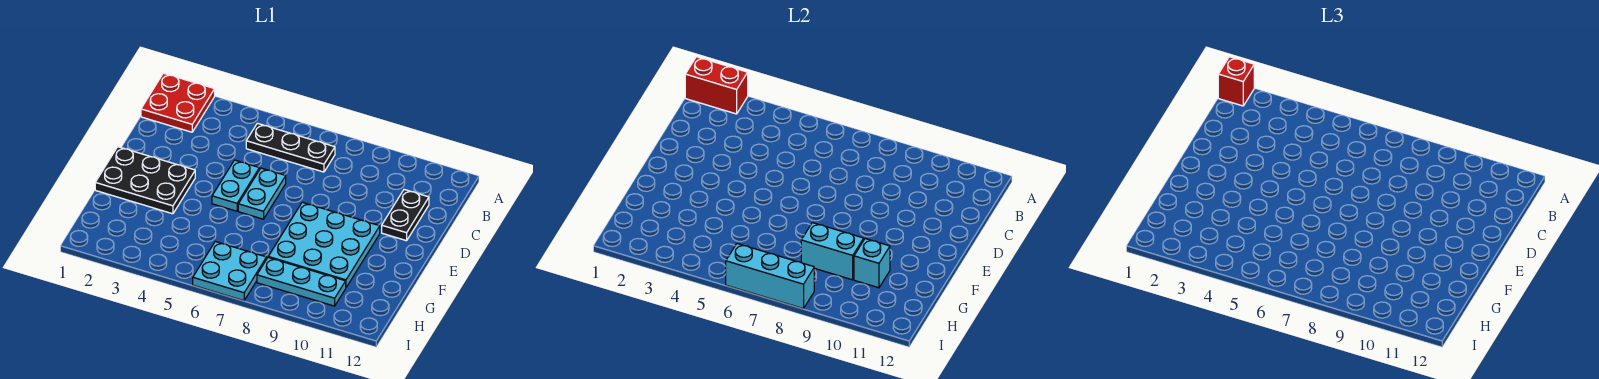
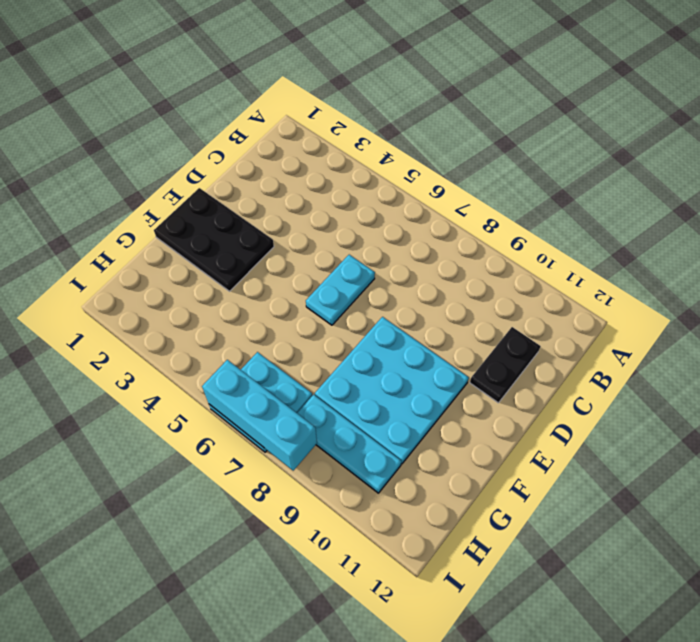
none -> red 2x2 plate [141,73,215,132]
none -> black 1x3 plate [246,123,335,172]
none -> cyan 1x2 plate [212,160,259,211]

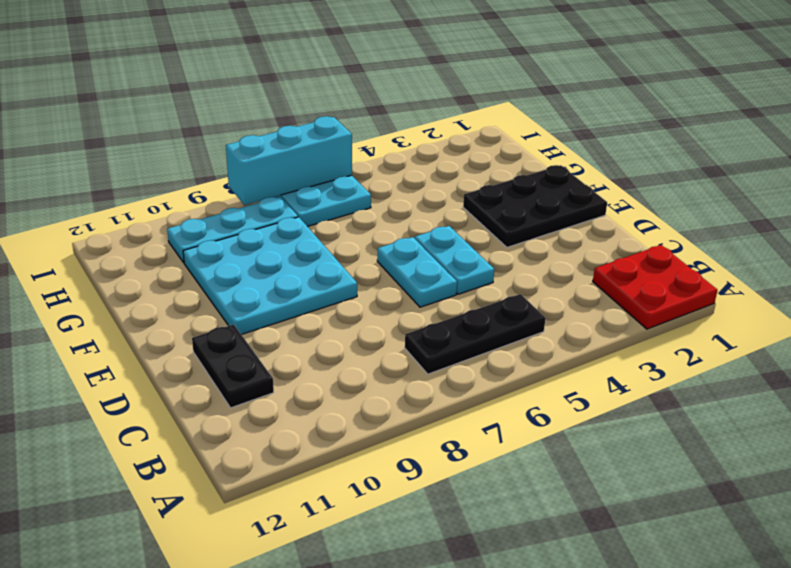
none -> red 1x2 brick [685,57,748,114]
none -> cyan 1x2 brick [801,223,864,280]
none -> cyan 1x1 brick [854,239,890,288]

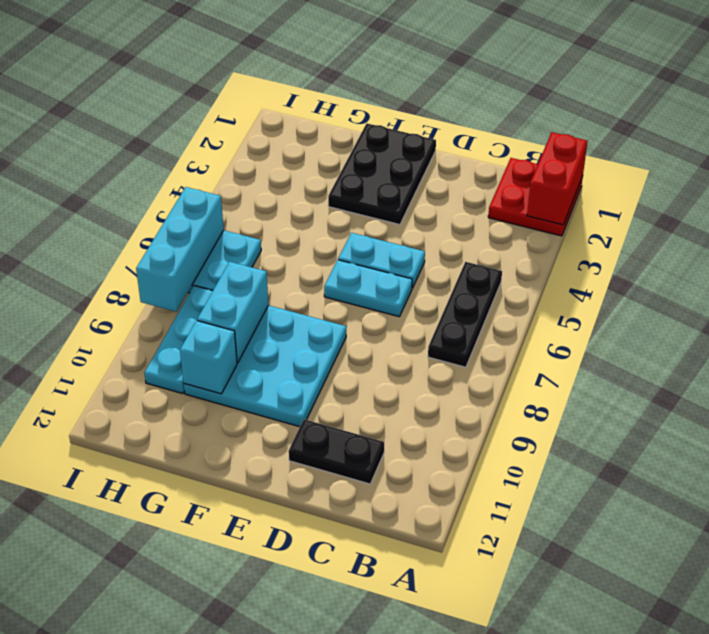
none -> red 1x1 brick [1218,57,1254,106]

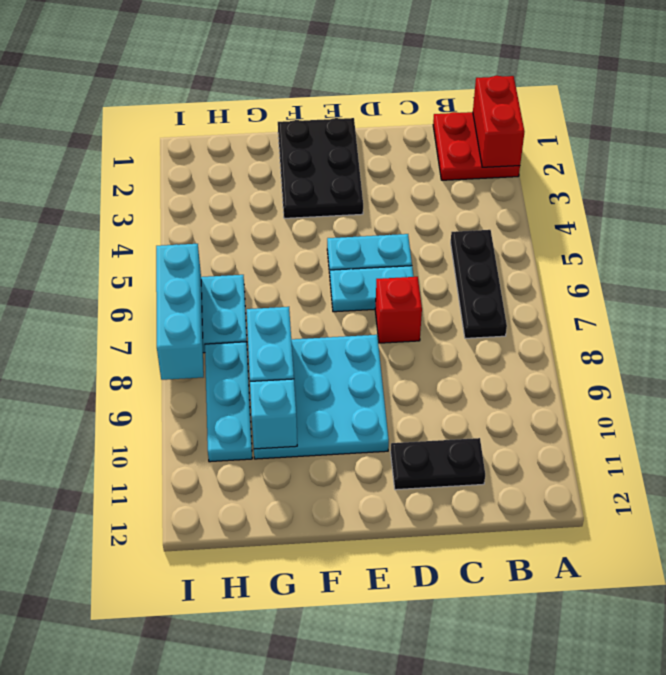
red 1x1 brick [375,277,422,343] -> red 1x1 brick moved to [1218,57,1254,106]

